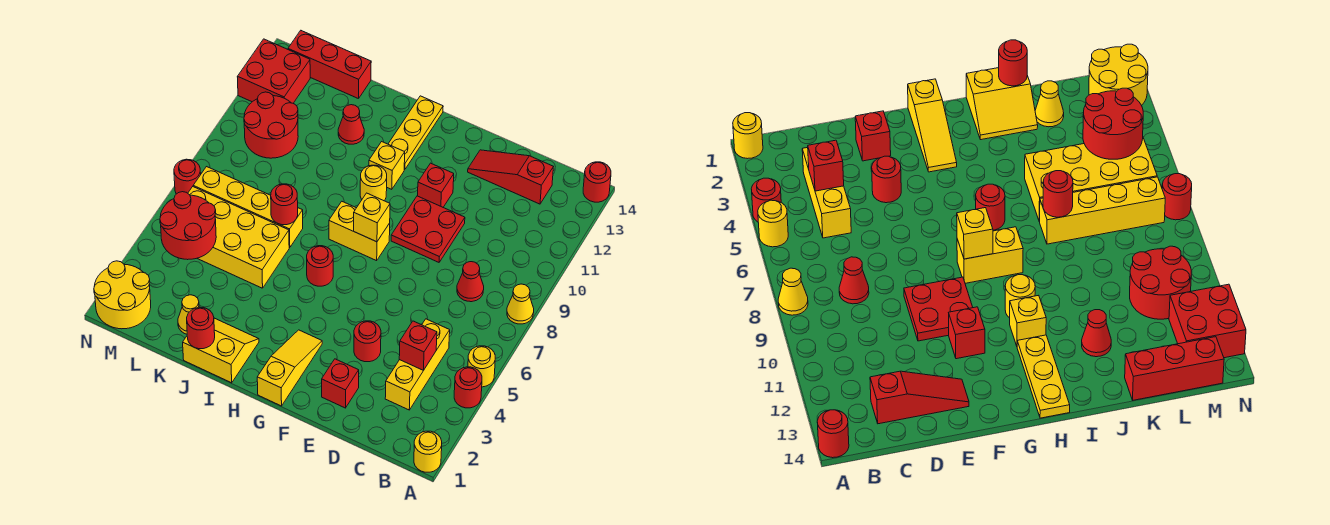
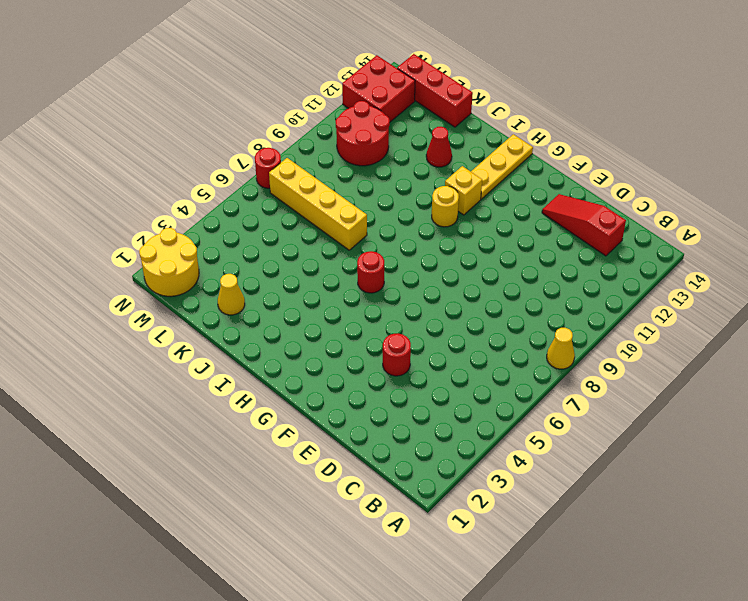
none -> yellow 1x1 round brick [414,431,442,472]
none -> red 1x1 round brick [454,367,482,408]
none -> yellow 1x1 round brick [468,346,495,387]
none -> red 1x1 round brick [583,162,611,202]

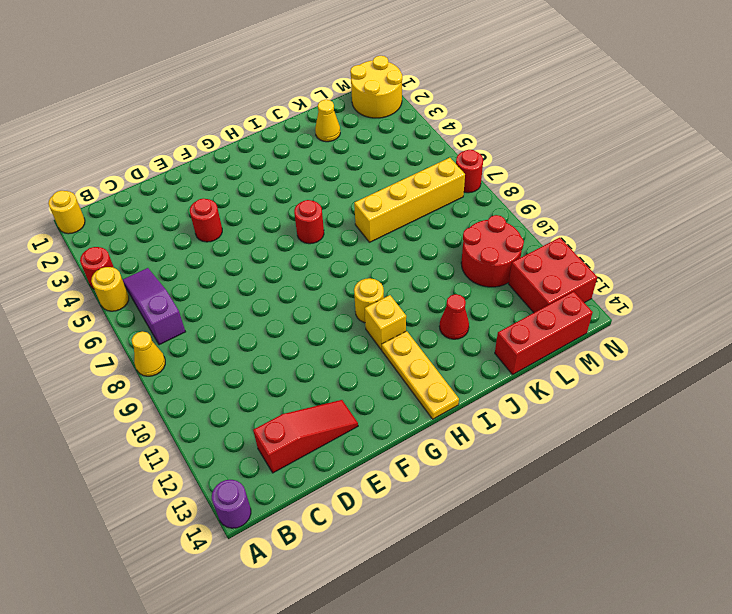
purple 1x1 round brick [212,480,251,528] -> red 1x1 round brick [583,162,611,202]
purple 1x3 slope [122,268,185,345] -> none
none -> yellow 1x3 brick [385,319,450,410]
none -> red 1x1 cone [457,262,484,302]
none -> red 1x1 brick [322,359,359,408]
none -> red 2x2 plate [391,196,465,262]

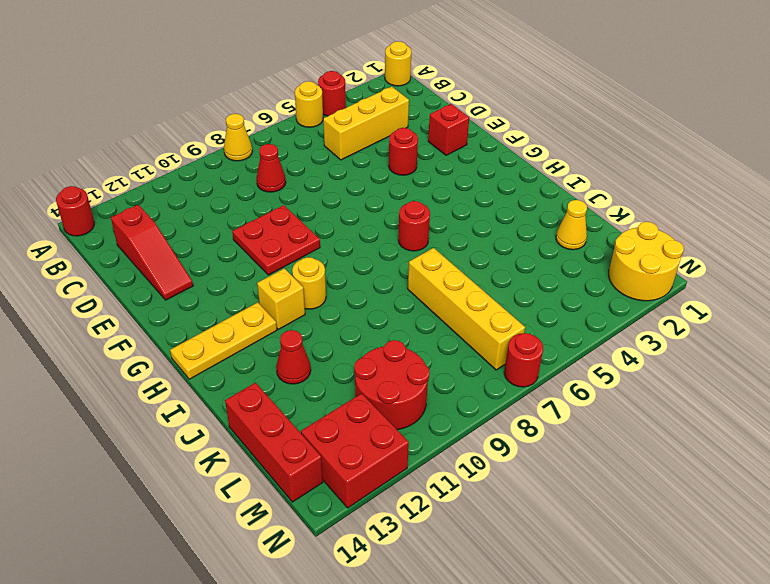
none -> red 1x1 brick [418,163,454,207]
none -> yellow 1x3 slope [257,330,322,406]
none -> yellow 1x2 brick [329,202,390,261]
none -> yellow 2x2 slope [183,318,259,383]

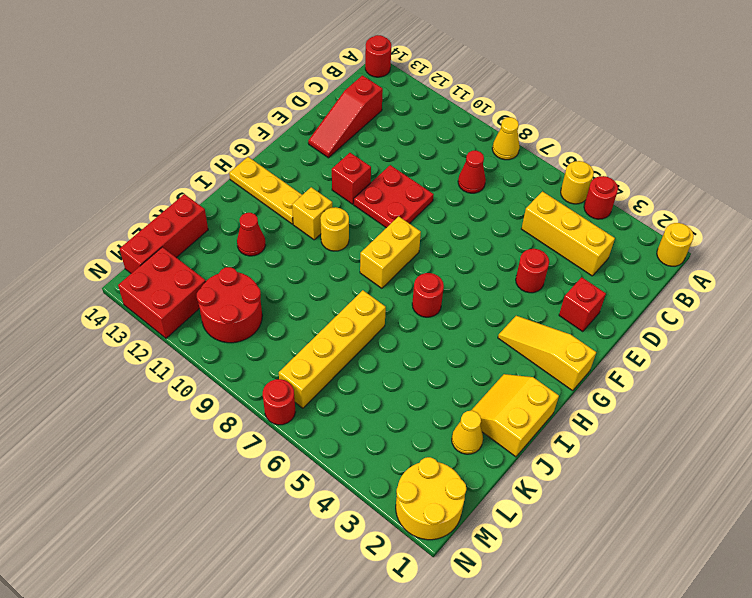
none -> yellow 2x4 brick [188,187,289,288]
none -> red 1x1 brick [399,321,437,371]
none -> yellow 1x1 brick [354,193,390,242]
none -> red 1x1 round brick [187,307,215,349]

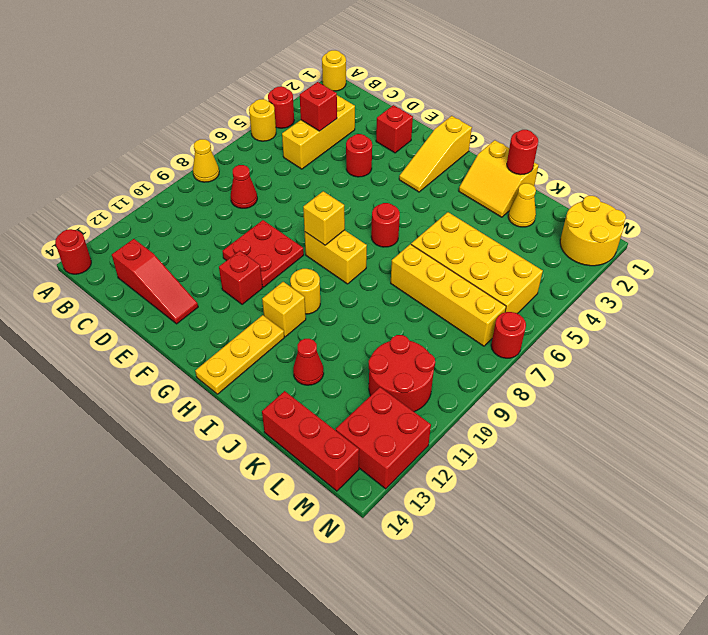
none -> red 1x1 round brick [271,184,298,225]
none -> red 2x2 round brick [160,192,216,260]

